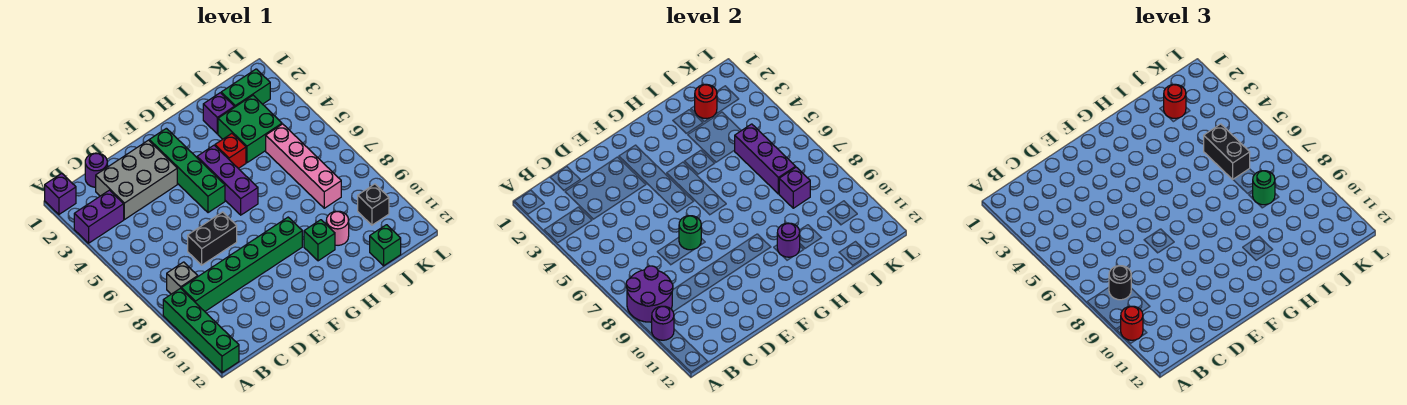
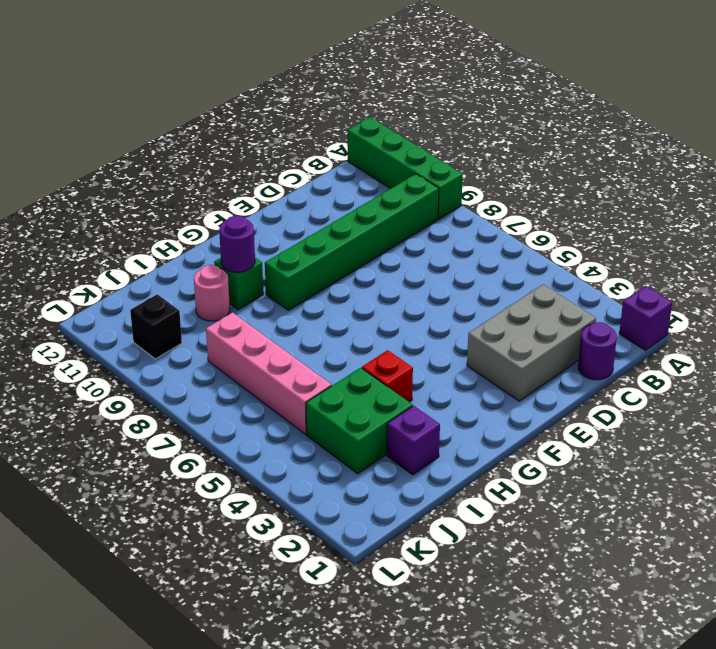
none -> purple 1x2 brick [74,190,124,243]
none -> grey 1x1 brick [167,262,198,294]
none -> black 1x2 brick [188,212,237,265]
none -> green 1x4 brick [149,128,225,213]

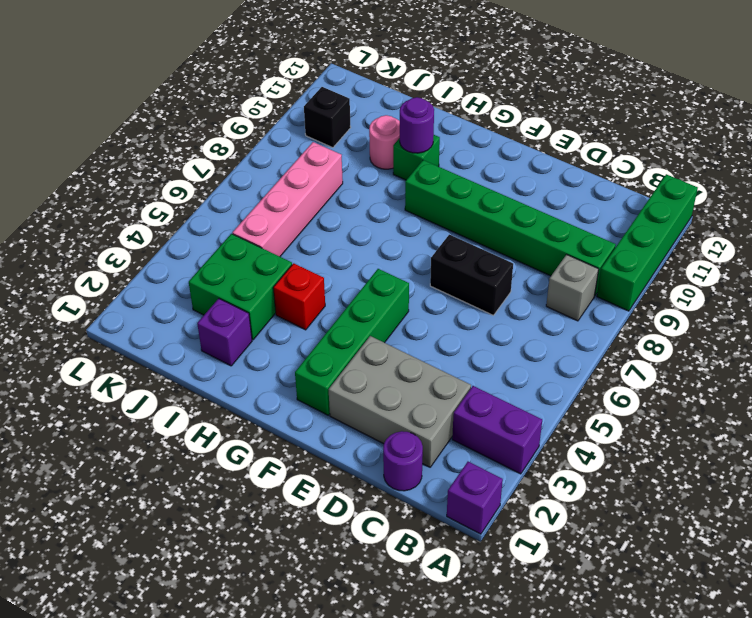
none -> purple 1x3 brick [197,145,258,215]
none -> green 1x2 brick [221,69,270,107]
none -> green 1x1 brick [370,225,401,266]
none -> purple 2x2 round brick [626,266,673,322]

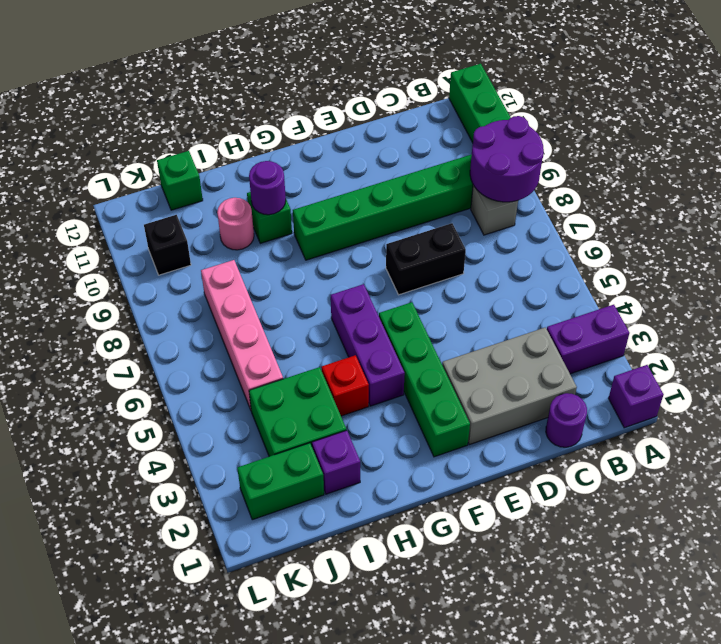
none -> purple 1x1 round brick [652,306,674,340]
none -> green 1x1 round brick [679,216,701,250]
none -> red 1x1 round brick [695,84,717,118]
none -> purple 1x3 brick [735,124,795,194]

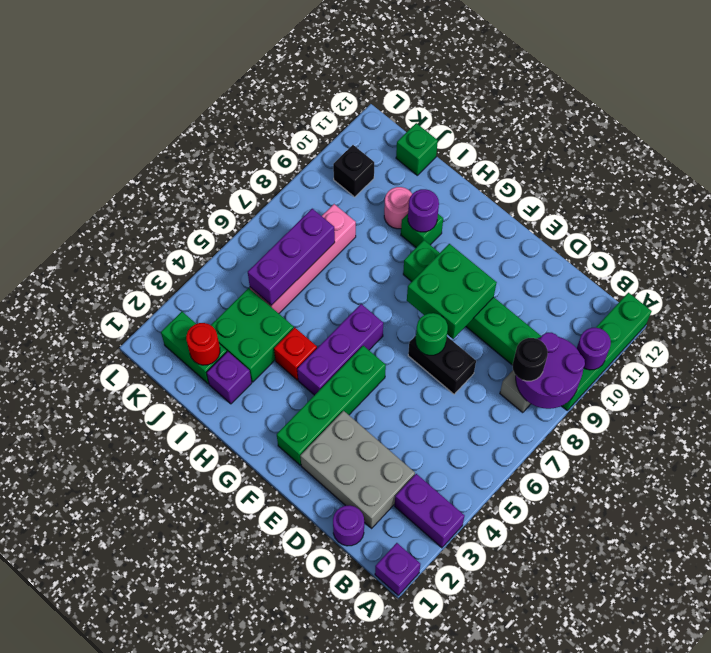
green 2x2 brick [407,244,497,339] -> none
none -> purple 1x1 brick [779,167,810,208]
none -> red 1x1 round brick [1121,306,1143,340]
none -> red 1x1 round brick [1164,84,1186,118]
none -> black 1x2 brick [1204,124,1250,179]

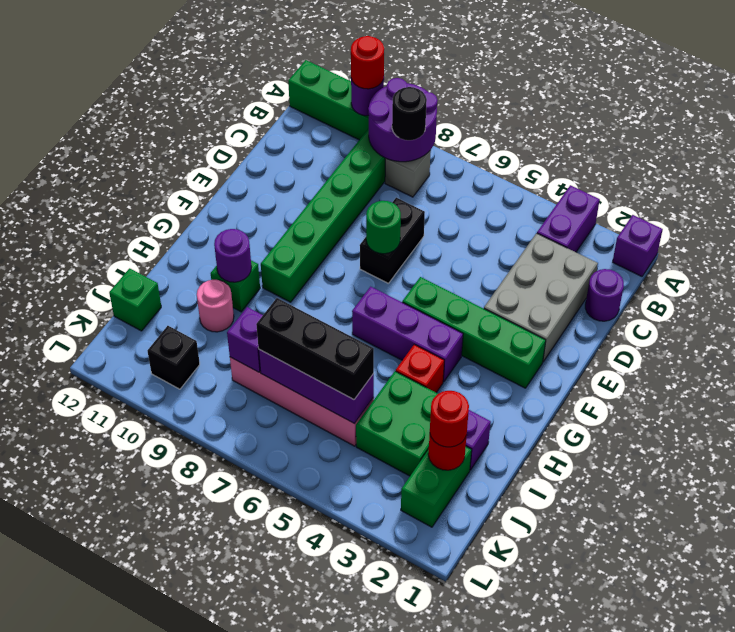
black 1x3 brick [256,298,374,400] -> black 1x2 brick [1204,124,1250,179]
none -> green 1x1 round brick [1253,171,1275,205]

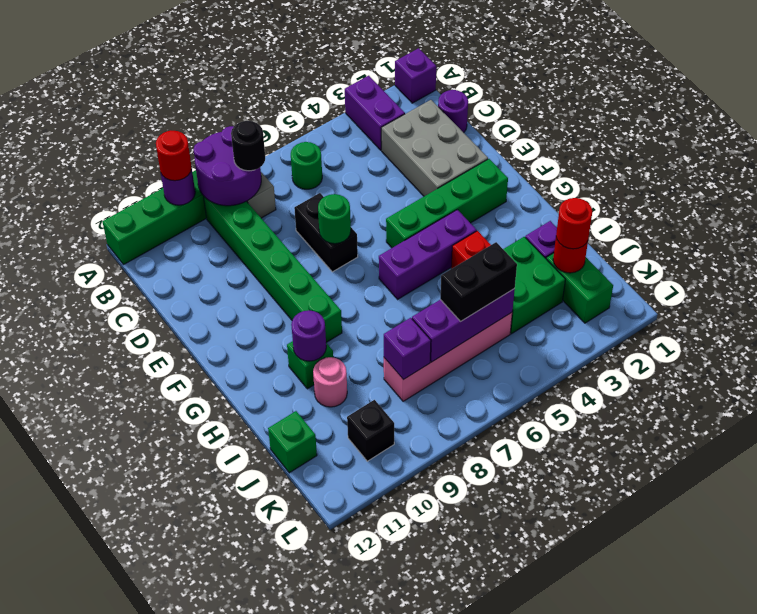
green 1x1 round brick [291,142,322,189] -> green 1x1 round brick moved to [1253,171,1275,205]

